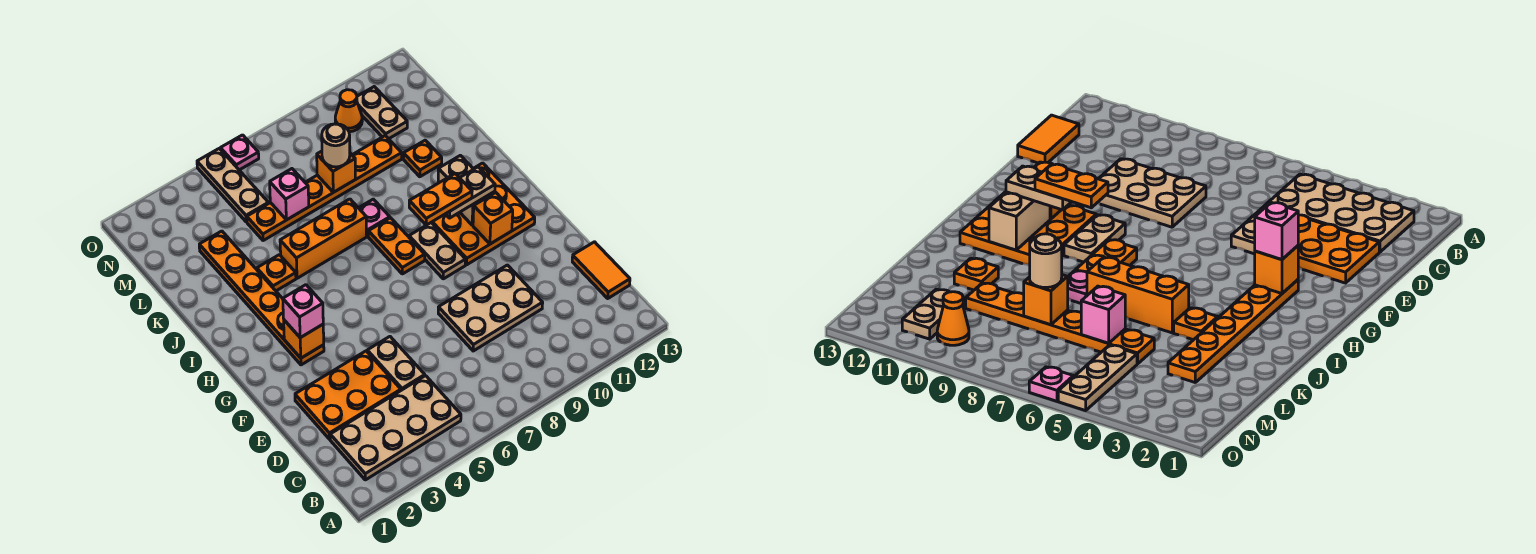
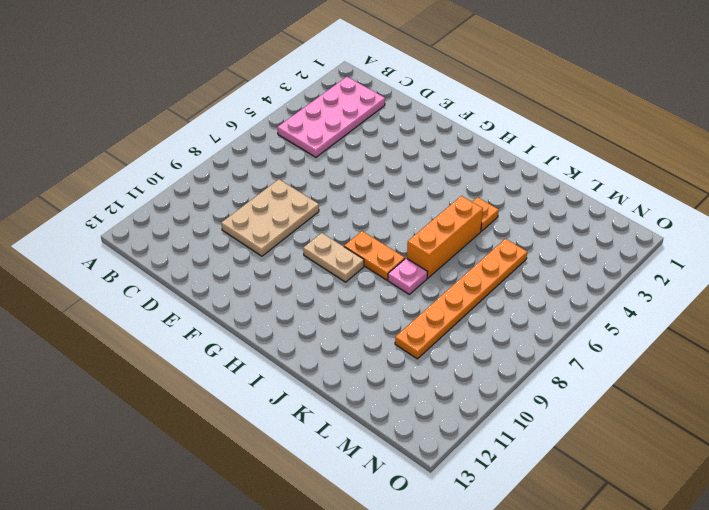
pink 2x4 plate [278,77,385,157] -> tan 2x4 plate [330,376,461,480]
none -> orange 1x2 tile [572,242,630,298]
none -> orange 2x3 plate [295,351,401,439]
none -> tan 1x2 plate [367,337,425,390]

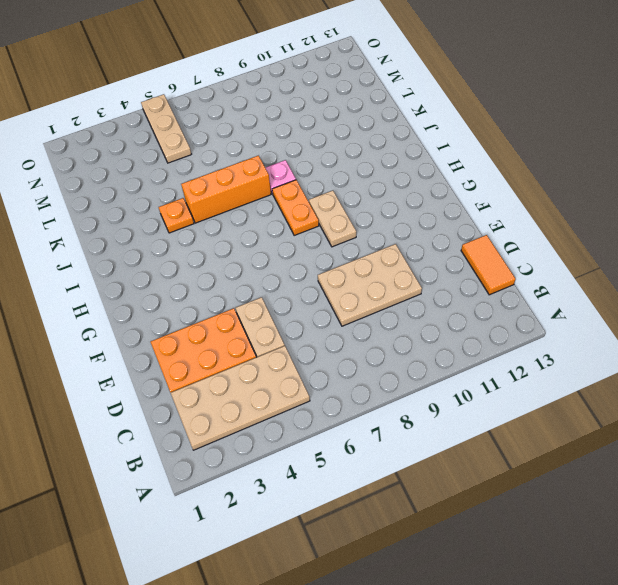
none -> orange 1x6 plate [199,231,324,365]
none -> orange 3x3 plate [431,163,535,265]
none -> orange 1x1 plate [403,140,442,177]

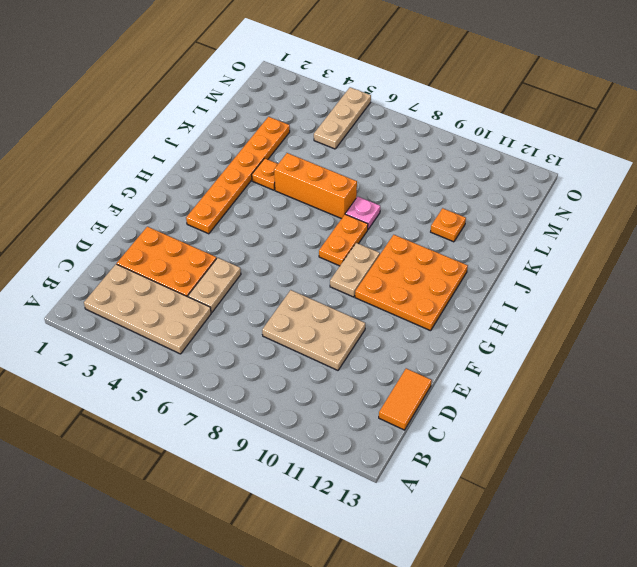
none -> orange 1x6 plate [247,136,402,241]
none -> tan 1x2 plate [357,87,407,139]
none -> orange 1x1 cone [335,90,362,132]

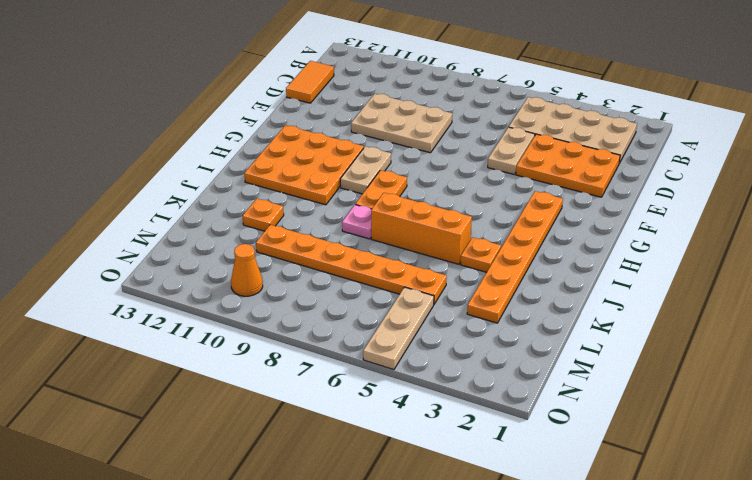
none -> tan 1x2 plate [357,87,407,139]
none -> pink 1x1 plate [220,135,259,170]
none -> orange 1x1 brick [284,320,324,358]

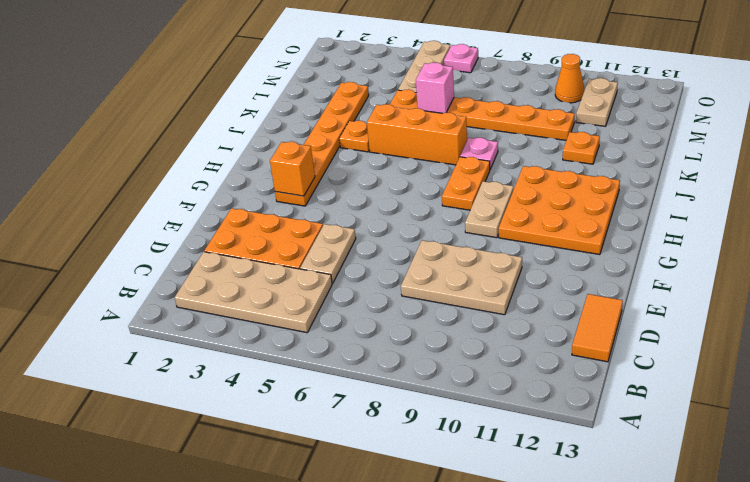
none -> orange 1x1 brick [473,193,513,244]
none -> tan 1x2 brick [438,155,495,225]
none -> orange 1x1 brick [317,151,355,192]

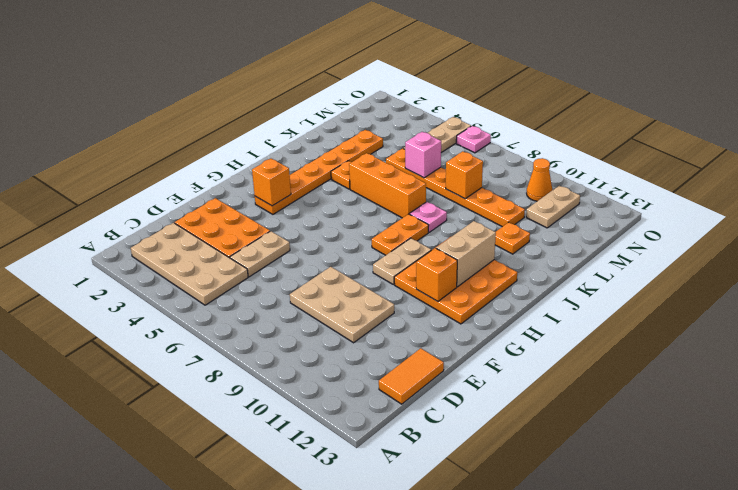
none -> pink 1x1 brick [283,285,323,338]
none -> tan 1x2 plate [446,167,495,218]
none -> tan 1x1 round brick [322,124,350,167]

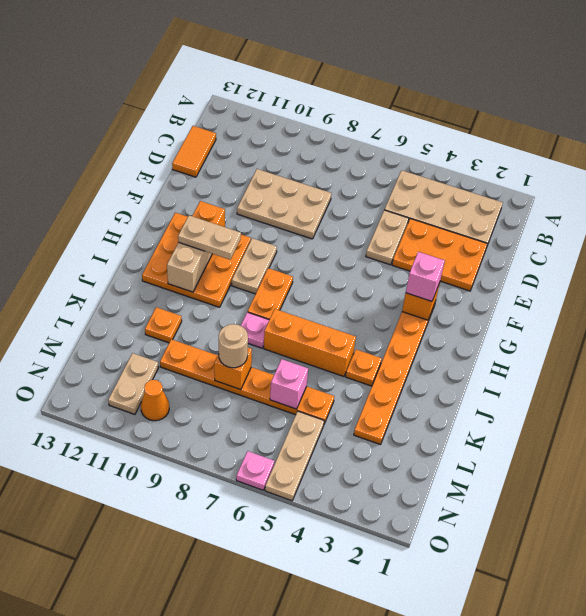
none -> orange 1x2 plate [409,174,472,225]

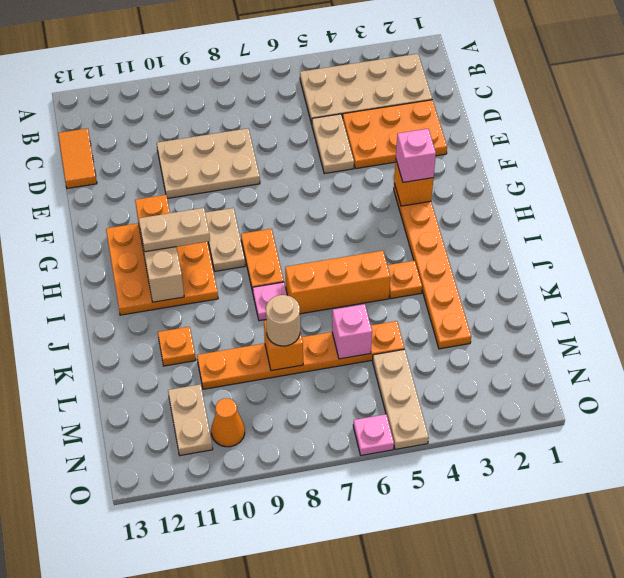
none -> orange 1x2 plate [409,174,472,225]

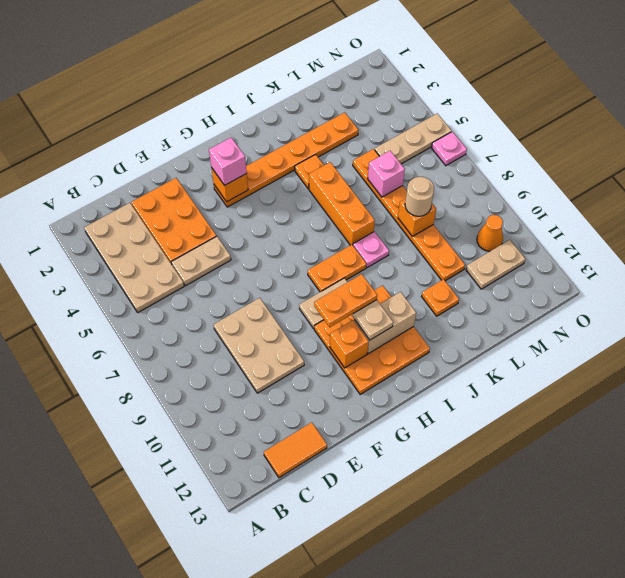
orange 1x2 plate [314,274,377,327] -> orange 1x2 plate turned to [409,174,472,225]

